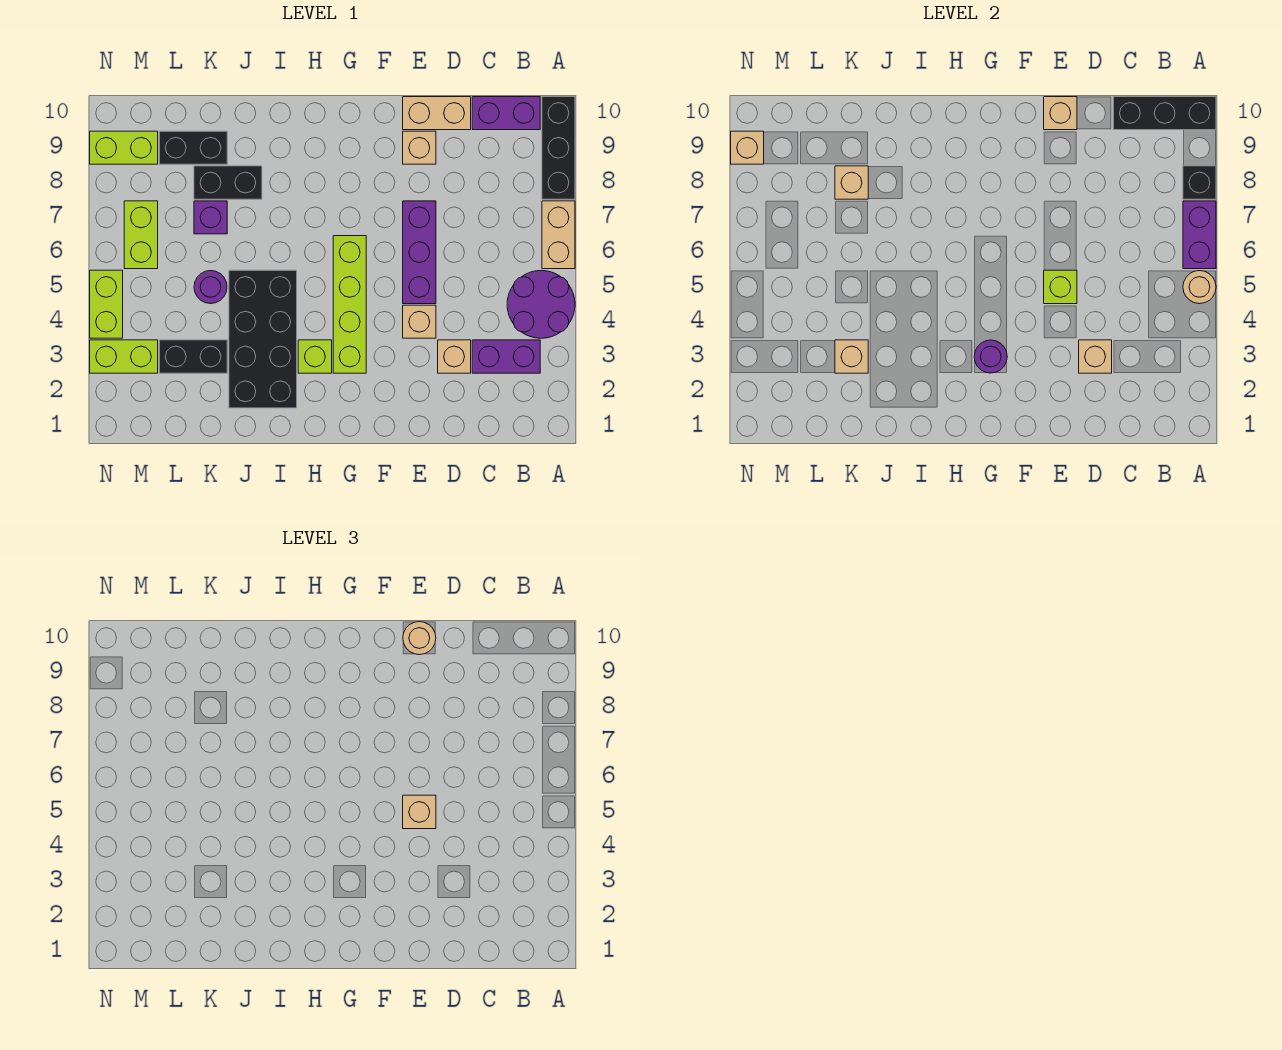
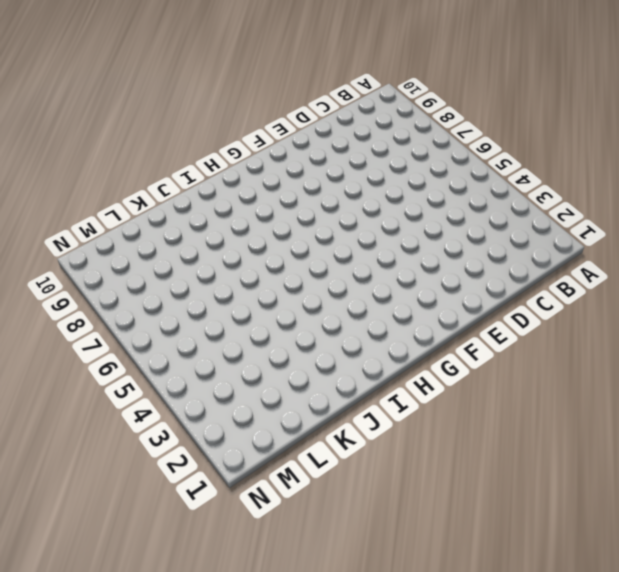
none -> purple 2x2 round brick [507,271,575,338]
none -> tan 1x2 brick [542,201,575,269]
none -> black 1x3 brick [542,97,575,199]
none -> purple 1x2 brick [472,340,540,373]

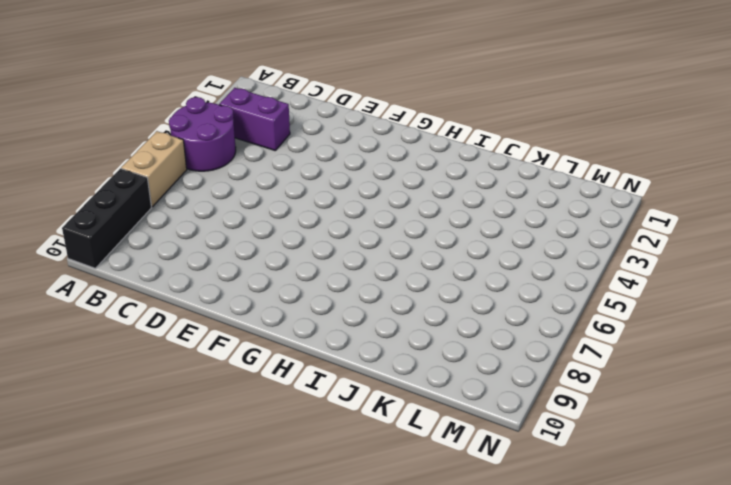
none -> purple 1x2 brick [472,97,540,130]
none -> tan 1x1 brick [438,340,471,373]
none -> tan 1x2 brick [403,97,471,130]
none -> tan 1x1 brick [403,305,436,338]

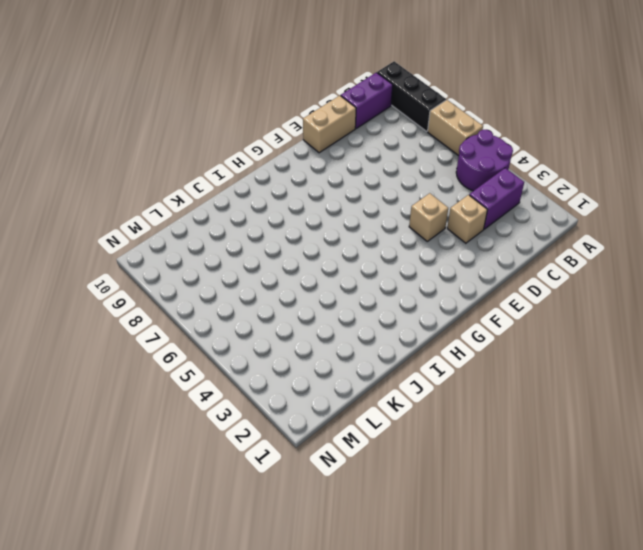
none -> purple 1x3 brick [403,201,436,304]
none -> tan 1x1 brick [403,131,436,164]
none -> lime 1x4 brick [333,236,366,373]
none -> lime 1x1 brick [298,340,332,373]

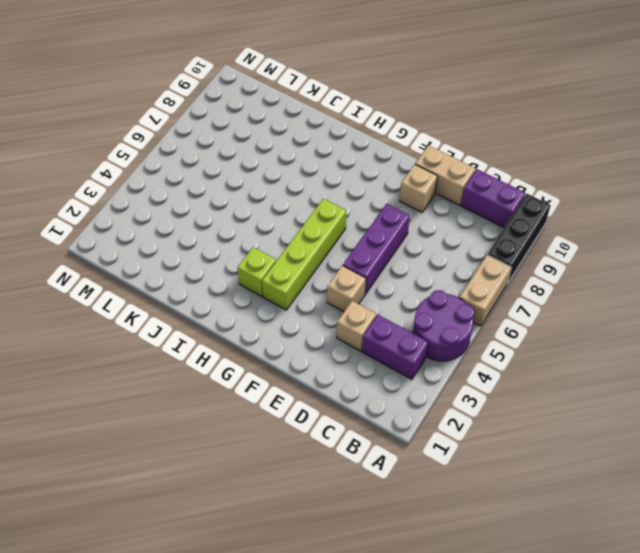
none -> black 2x4 brick [229,270,297,408]
none -> black 1x2 brick [194,166,262,199]
none -> black 1x2 brick [159,340,227,373]
none -> purple 1x1 round brick [194,271,227,304]

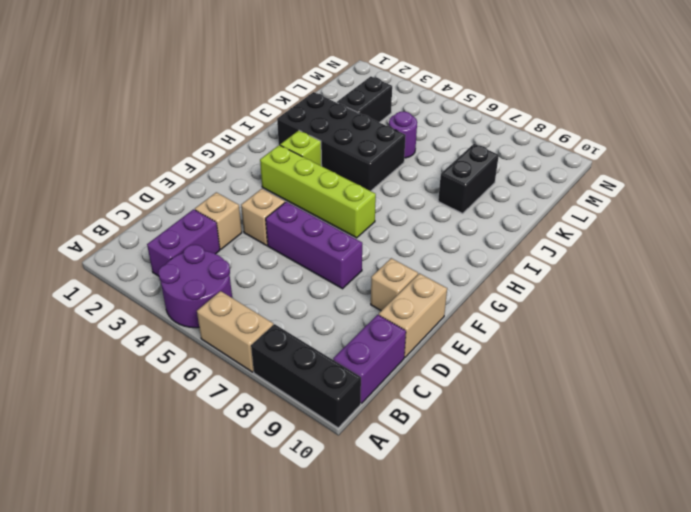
none -> purple 1x1 brick [194,201,227,234]
none -> black 1x2 brick [159,131,227,164]
none -> lime 1x2 brick [90,340,158,373]
none -> lime 1x2 brick [124,201,158,269]

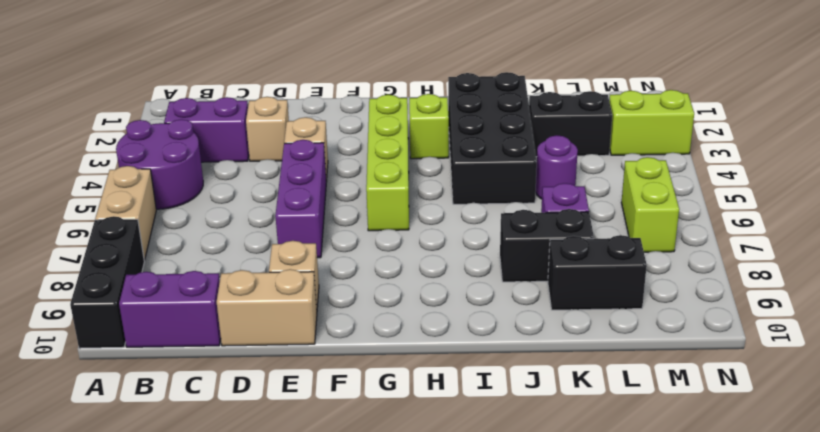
none -> lime 1x2 brick [90,131,158,164]
none -> lime 1x2 brick [90,270,123,338]
none -> tan 1x1 round brick [1183,271,1216,304]
none -> purple 1x2 brick [1183,201,1216,269]

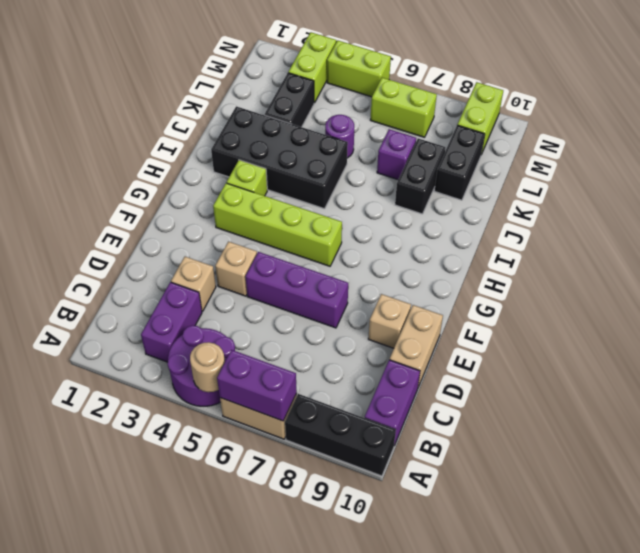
none -> black 1x1 brick [1183,166,1216,199]
none -> black 1x3 brick [1113,97,1216,130]
none -> tan 1x1 brick [1079,340,1112,373]
none -> lime 1x1 brick [1044,270,1077,304]

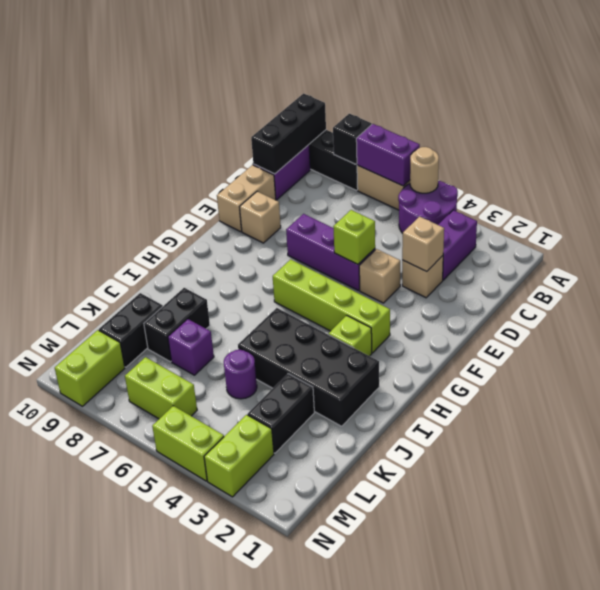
none -> tan 1x1 brick [1044,97,1077,130]
none -> purple 1x1 round brick [974,340,1007,373]
none -> tan 1x1 brick [835,340,868,373]
none -> tan 1x1 brick [835,166,868,199]

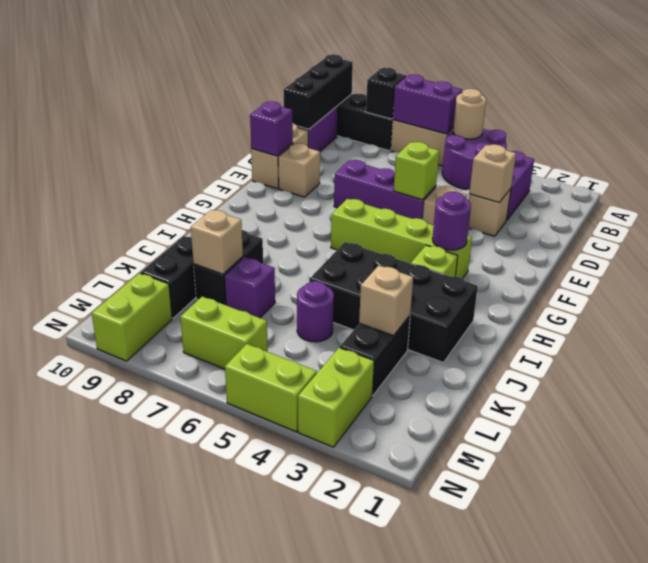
purple 1x1 brick [250,101,293,156] -> tan 1x1 brick [1044,97,1077,130]
none -> tan 1x1 brick [731,131,764,164]
none -> tan 1x1 brick [403,795,436,829]
none -> tan 1x1 round brick [403,622,436,655]

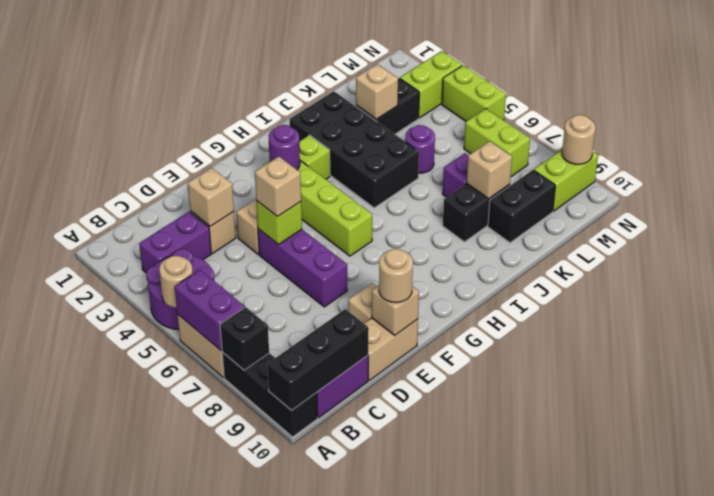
tan 1x1 round brick [562,115,595,164] -> tan 1x1 brick [731,131,764,164]

